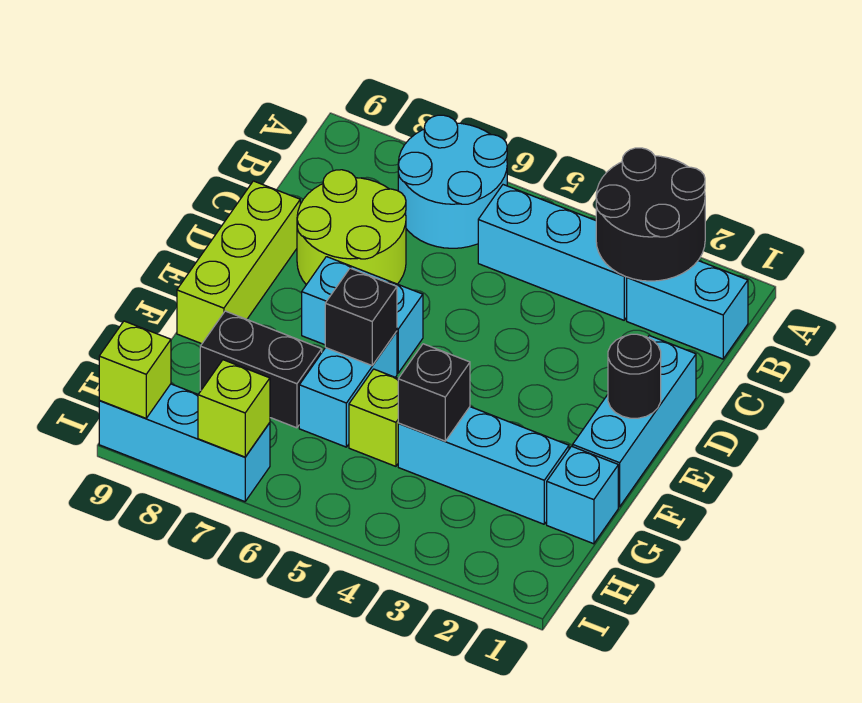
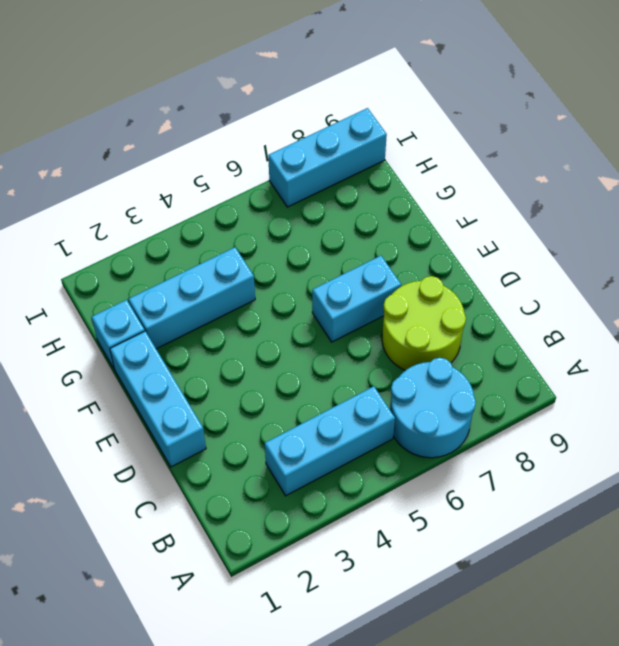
none -> cyan 1x2 brick [627,261,748,359]
none -> lime 1x3 brick [177,181,300,344]
none -> cyan 1x2 brick [299,331,397,447]

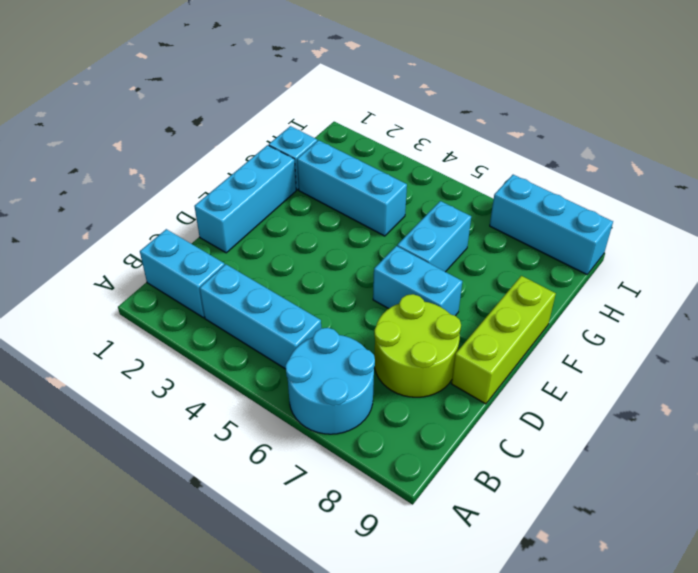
none -> lime 1x1 brick [349,369,398,466]
none -> black 1x2 brick [200,311,322,428]
none -> black 2x2 round brick [596,148,705,281]

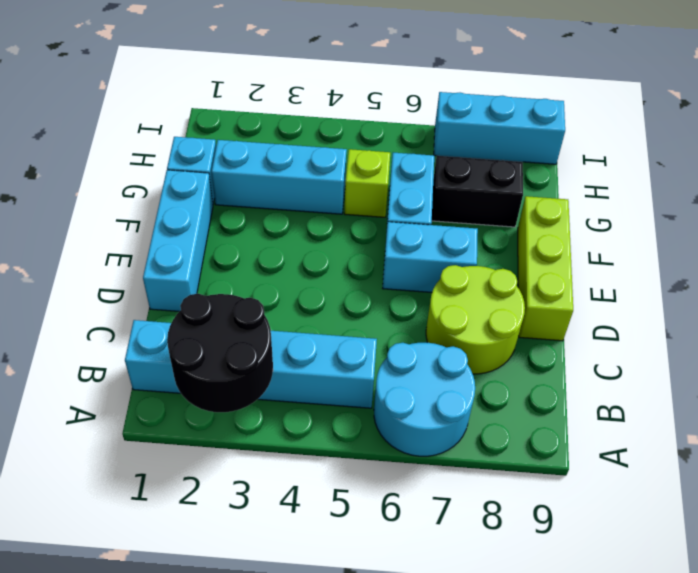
none -> black 1x1 round brick [608,334,661,418]
none -> black 1x1 brick [325,268,397,365]
none -> black 1x1 brick [398,344,470,441]

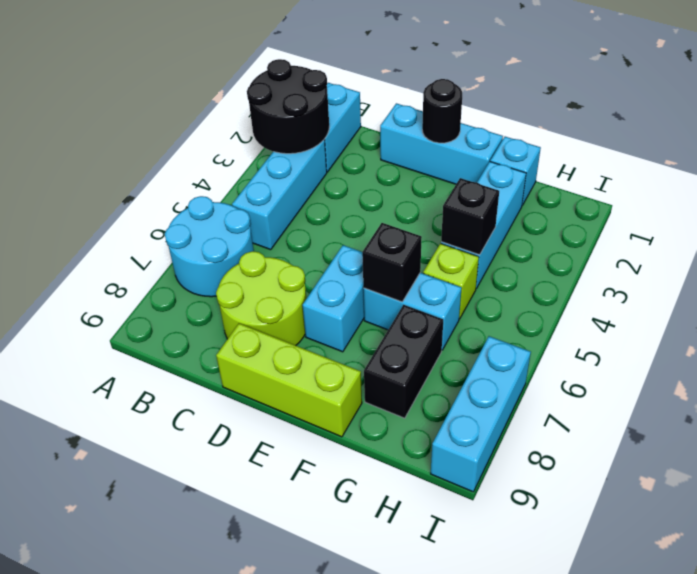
none -> lime 1x1 brick [198,360,270,457]
none -> lime 1x1 brick [99,321,171,418]

